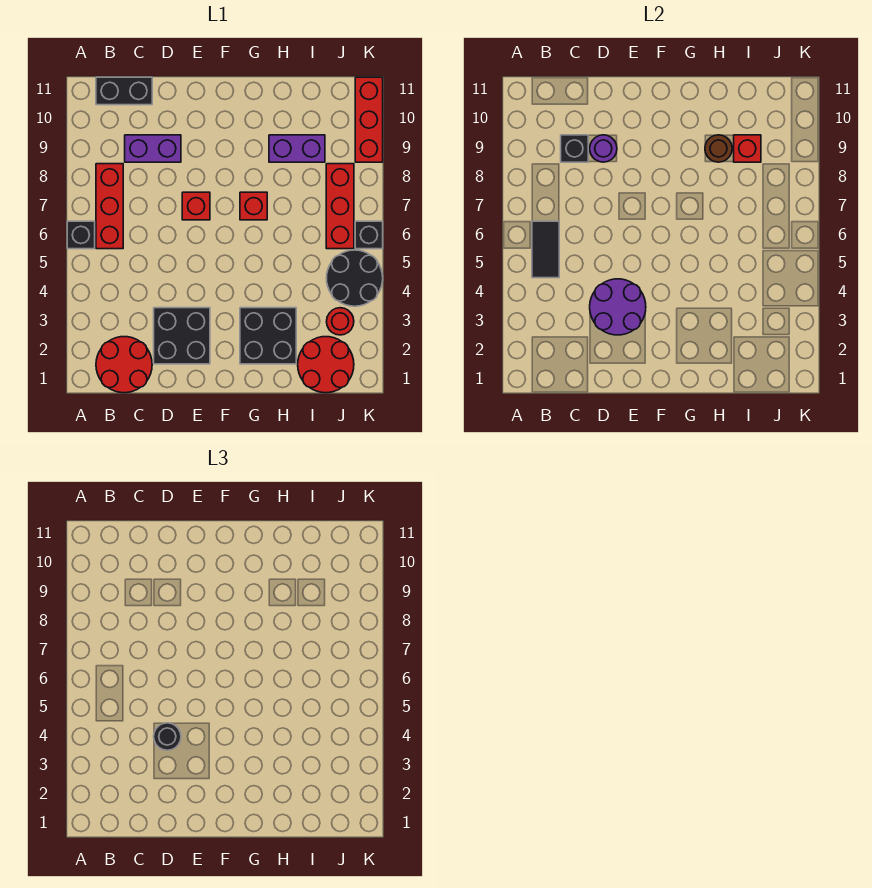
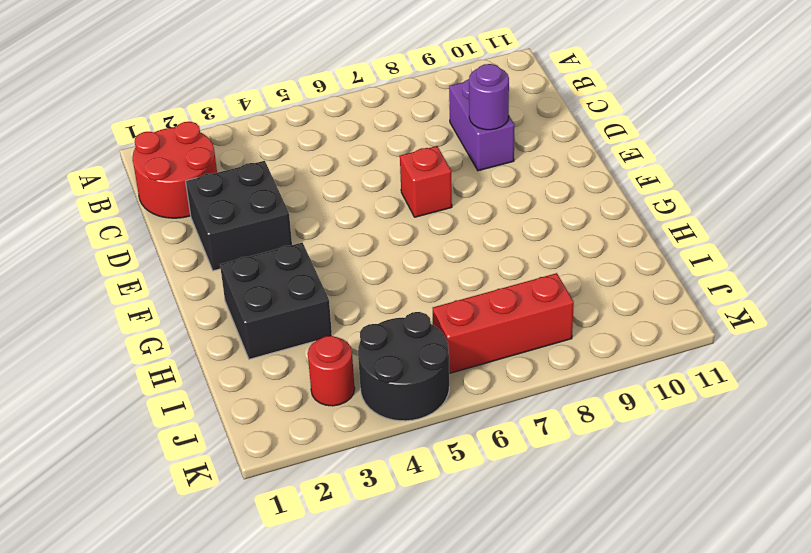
none -> black 1x1 brick [67,221,95,249]
none -> red 1x3 brick [96,164,123,249]
none -> black 1x2 brick [96,77,152,105]

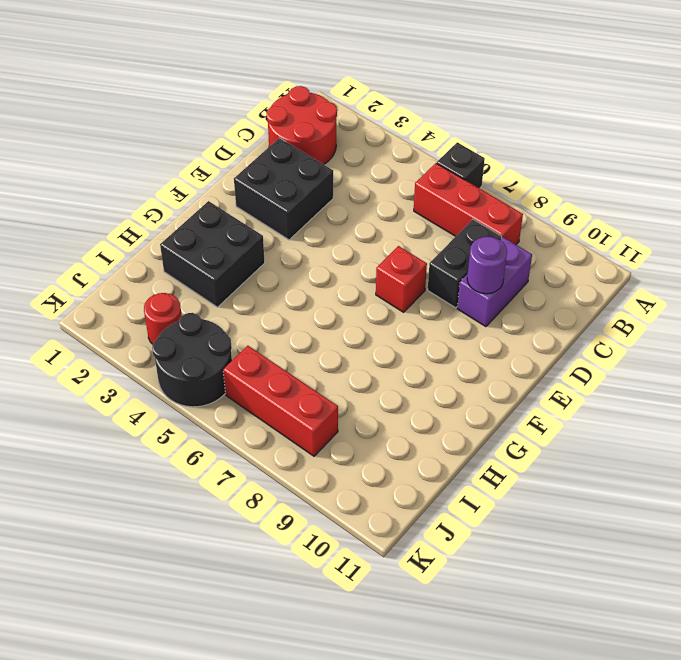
black 1x2 brick [428,219,502,308] -> black 1x2 brick moved to [96,77,152,105]
none -> red 1x1 brick [240,192,267,220]
none -> purple 1x2 brick [269,135,325,162]
none -> red 2x2 round brick [298,337,354,393]

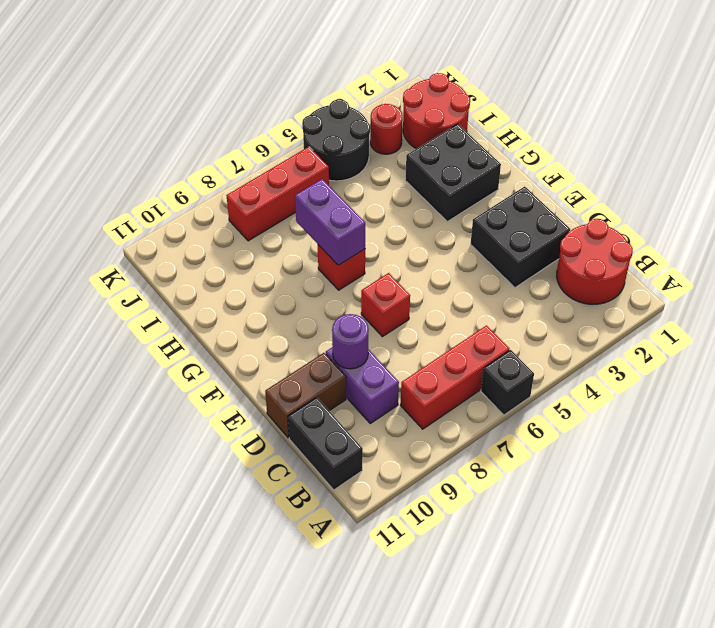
brown 1x2 brick [265,353,346,438] -> none
purple 1x2 brick [295,179,365,265] -> purple 1x2 brick moved to [269,135,325,162]
none -> black 1x1 brick [355,221,383,249]
none -> red 1x3 brick [355,77,383,162]
none -> black 1x2 tile [532,221,559,278]

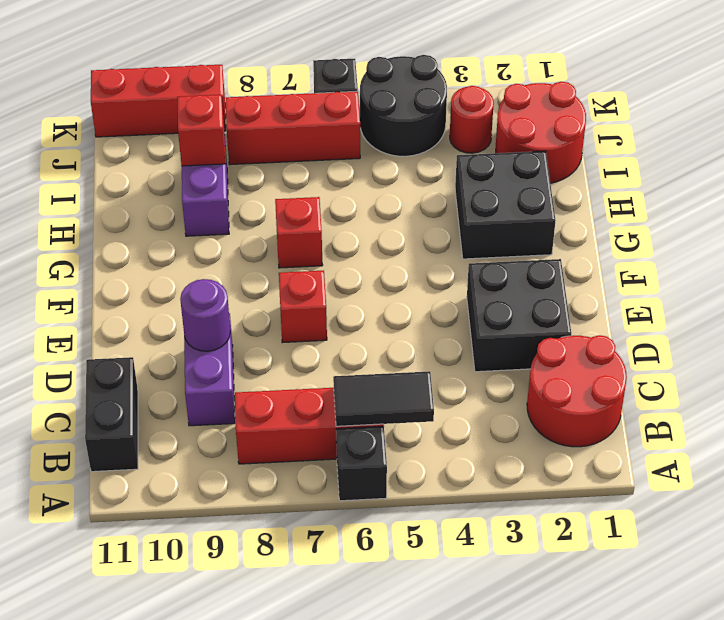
none -> black 1x1 brick [561,135,588,162]
none -> purple 2x2 round brick [590,279,646,335]
none -> brown 1x1 round brick [705,135,732,162]

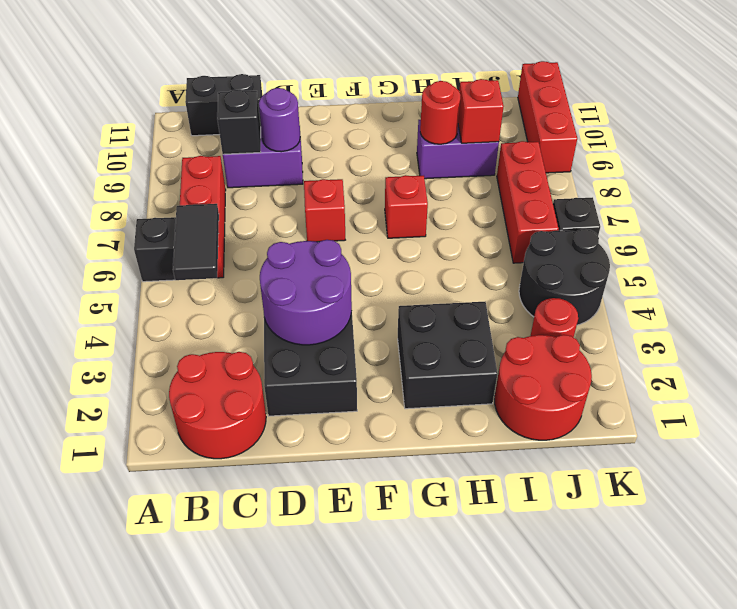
red 1x1 round brick [420,81,460,144] -> brown 1x1 round brick [705,135,732,162]
none -> black 1x1 round brick [154,723,181,750]

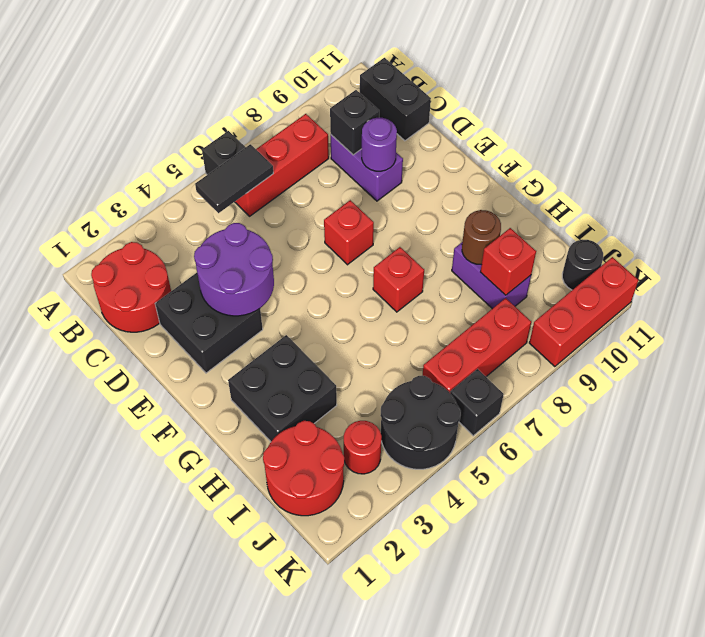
black 1x1 round brick [562,239,603,290] -> black 1x1 round brick moved to [154,723,181,750]

